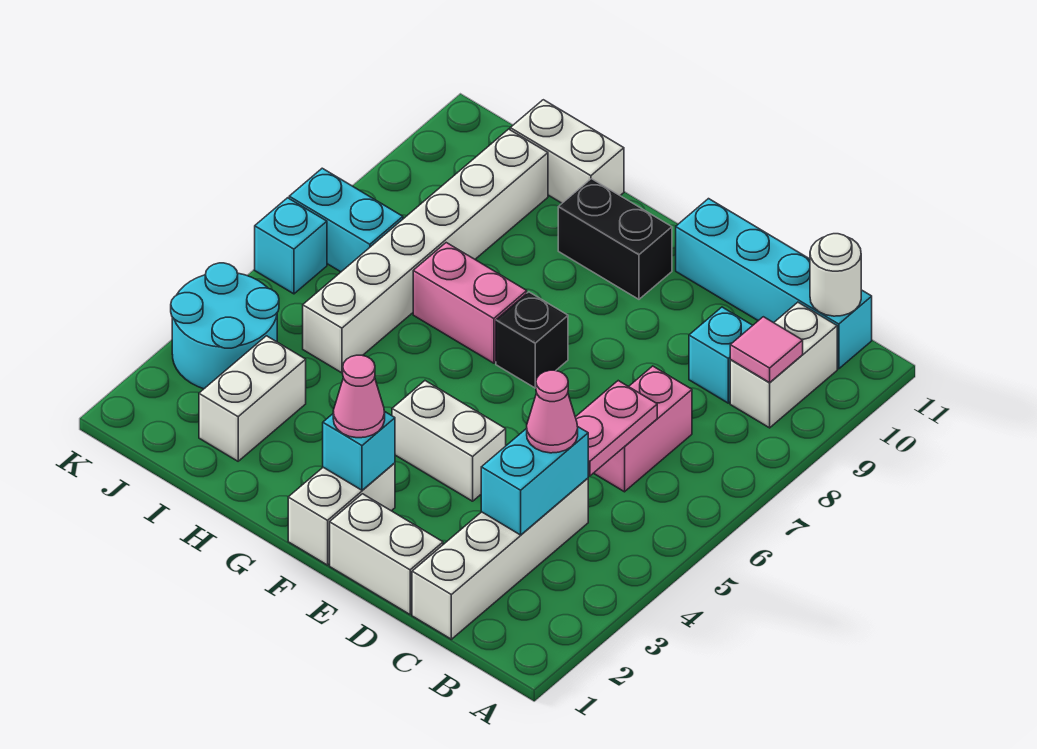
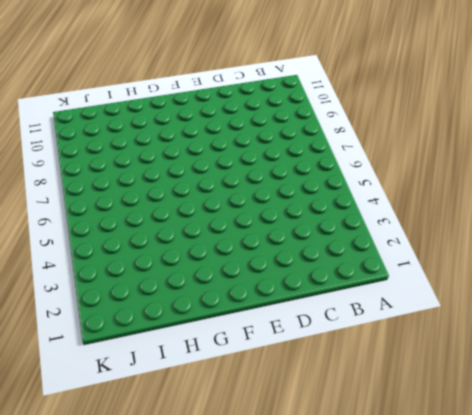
none -> white 1x2 brick [730,302,837,428]
none -> cyan 1x4 brick [676,199,872,369]
none -> white 1x4 brick [412,478,588,639]

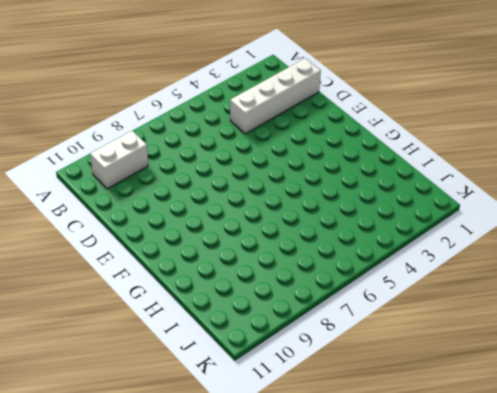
none -> cyan 1x4 brick [676,199,872,369]
none -> pink 1x2 brick [594,366,692,492]
none -> cyan 1x1 brick [689,307,753,403]

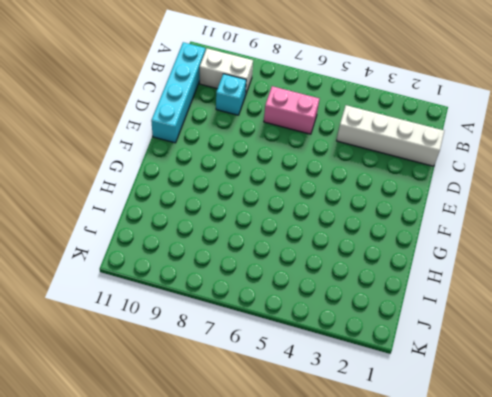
none -> white 1x2 brick [330,494,443,614]
none -> white 1x2 brick [392,381,506,501]
none -> white 1x2 brick [288,463,395,565]

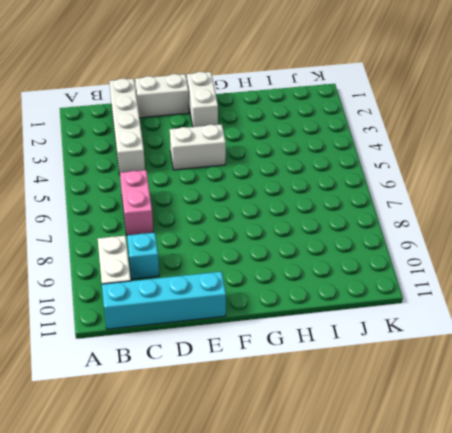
none -> black 1x1 brick [496,292,568,388]
none -> black 1x2 brick [558,179,672,299]
none -> pink 1x2 brick [413,243,527,363]

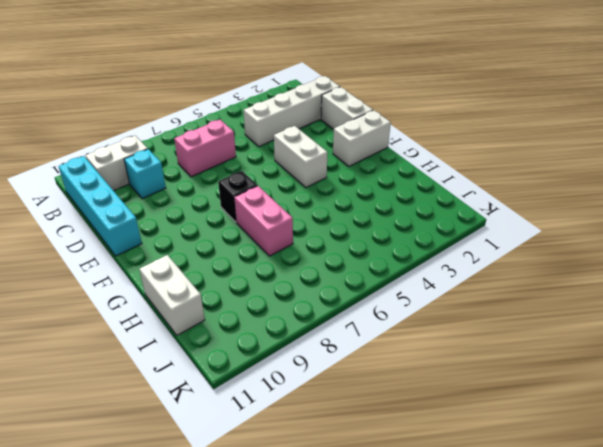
none -> black 1x2 brick [558,179,672,299]
none -> white 1x2 brick [199,336,306,461]
none -> white 1x6 brick [303,129,548,373]

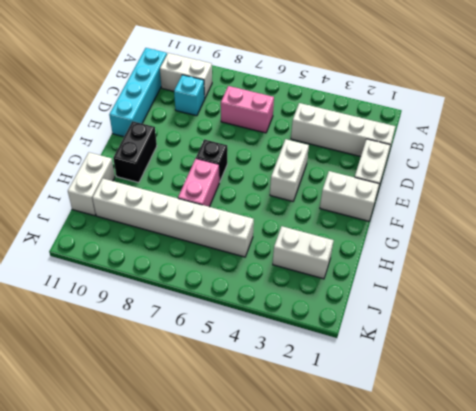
none -> cyan 2x2 round brick [171,263,279,389]
none -> cyan 1x2 brick [289,168,403,272]
none -> cyan 1x1 brick [255,198,327,294]

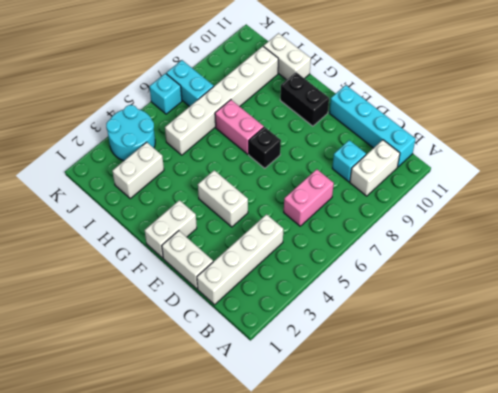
none -> pink 1x1 tile [730,317,803,383]
none -> white 1x1 round brick [810,234,861,316]
none -> cyan 1x2 brick [481,427,588,535]

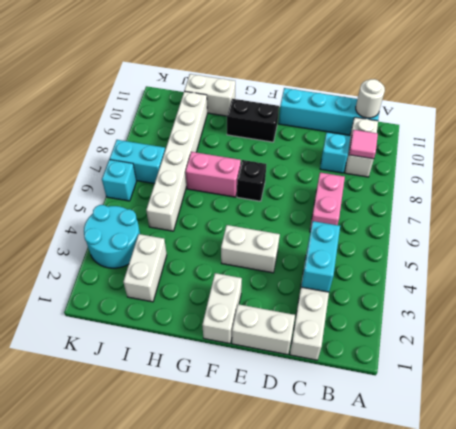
none -> pink 1x2 plate [575,381,657,476]
none -> cyan 1x1 brick [323,411,395,490]
none -> pink 1x1 cone [527,370,578,453]

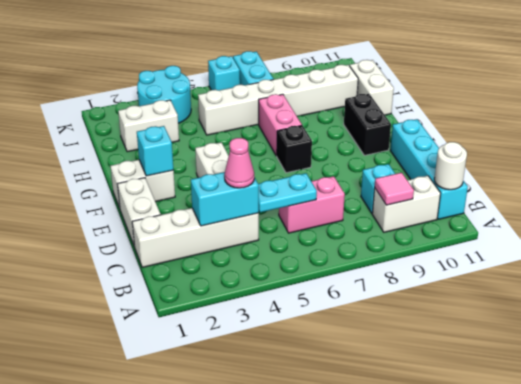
cyan 1x2 plate [258,173,317,212] -> pink 1x2 plate [575,381,657,476]
none -> pink 1x1 cone [333,355,385,438]

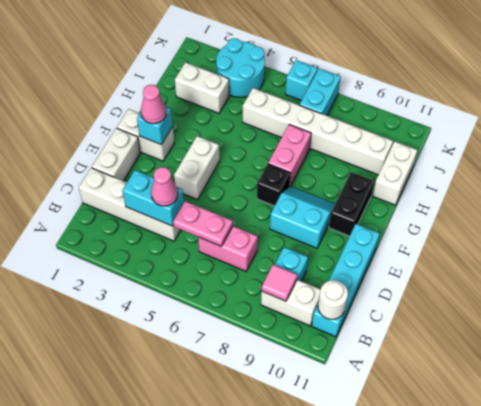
cyan 2x2 slope [270,186,335,248] -> none

